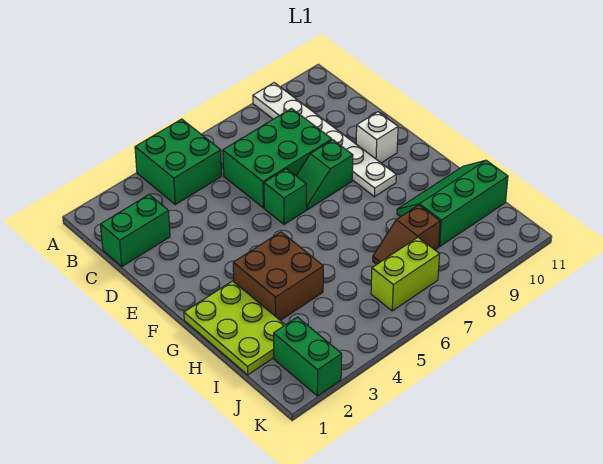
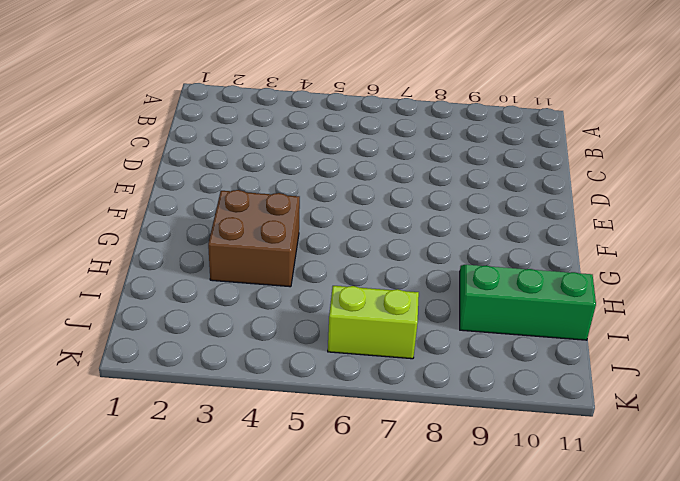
none -> green 2x2 brick [135,119,222,204]
none -> white 1x6 plate [253,83,396,197]
none -> green 1x2 brick [100,195,170,266]

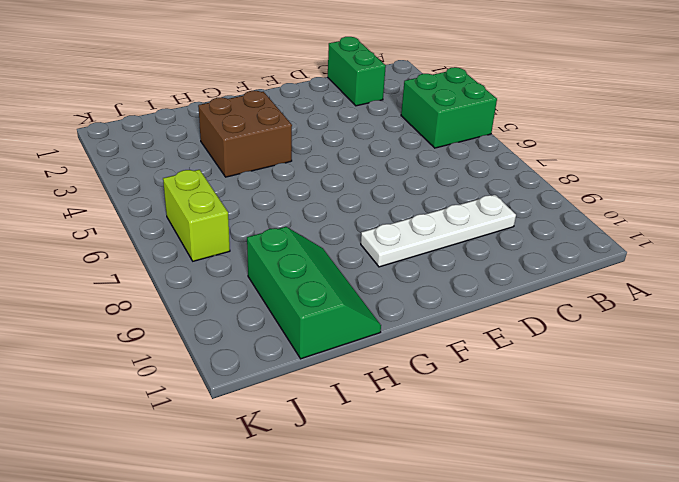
white 1x4 plate [361,195,516,267] -> white 1x6 plate [253,83,396,197]
none -> green 2x3 brick [223,109,332,208]
none -> green 1x1 brick [264,169,306,224]
none -> green 1x2 slope [296,140,353,210]

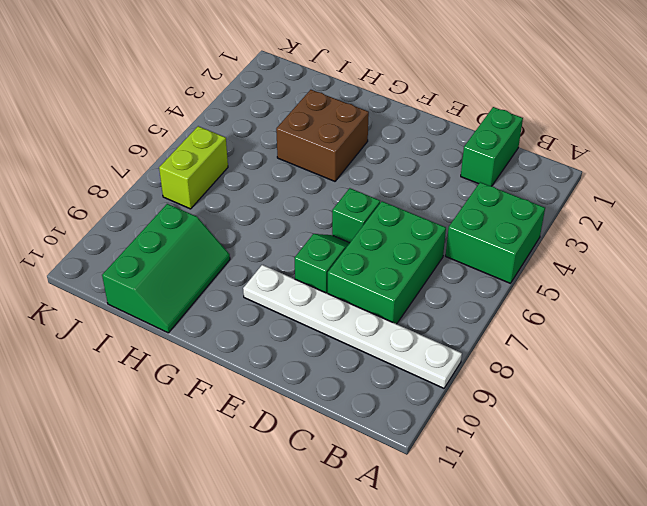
none -> white 1x1 brick [356,112,398,163]
none -> lime 2x3 plate [184,281,285,375]
none -> brown 1x2 slope [373,205,440,264]

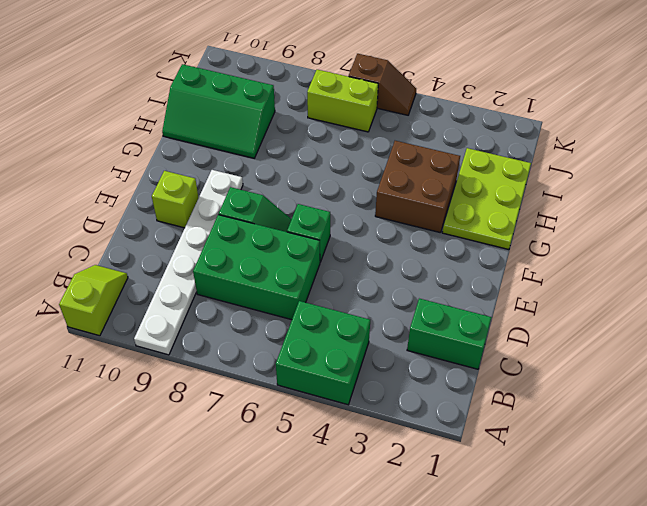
lime 1x2 slope [59,265,128,336] -> none
lime 1x1 brick [152,171,199,228] -> white 1x1 brick [356,112,398,163]
brown 1x2 slope [349,54,416,115] -> brown 1x2 slope moved to [373,205,440,264]
none -> green 1x2 brick [274,317,342,396]

